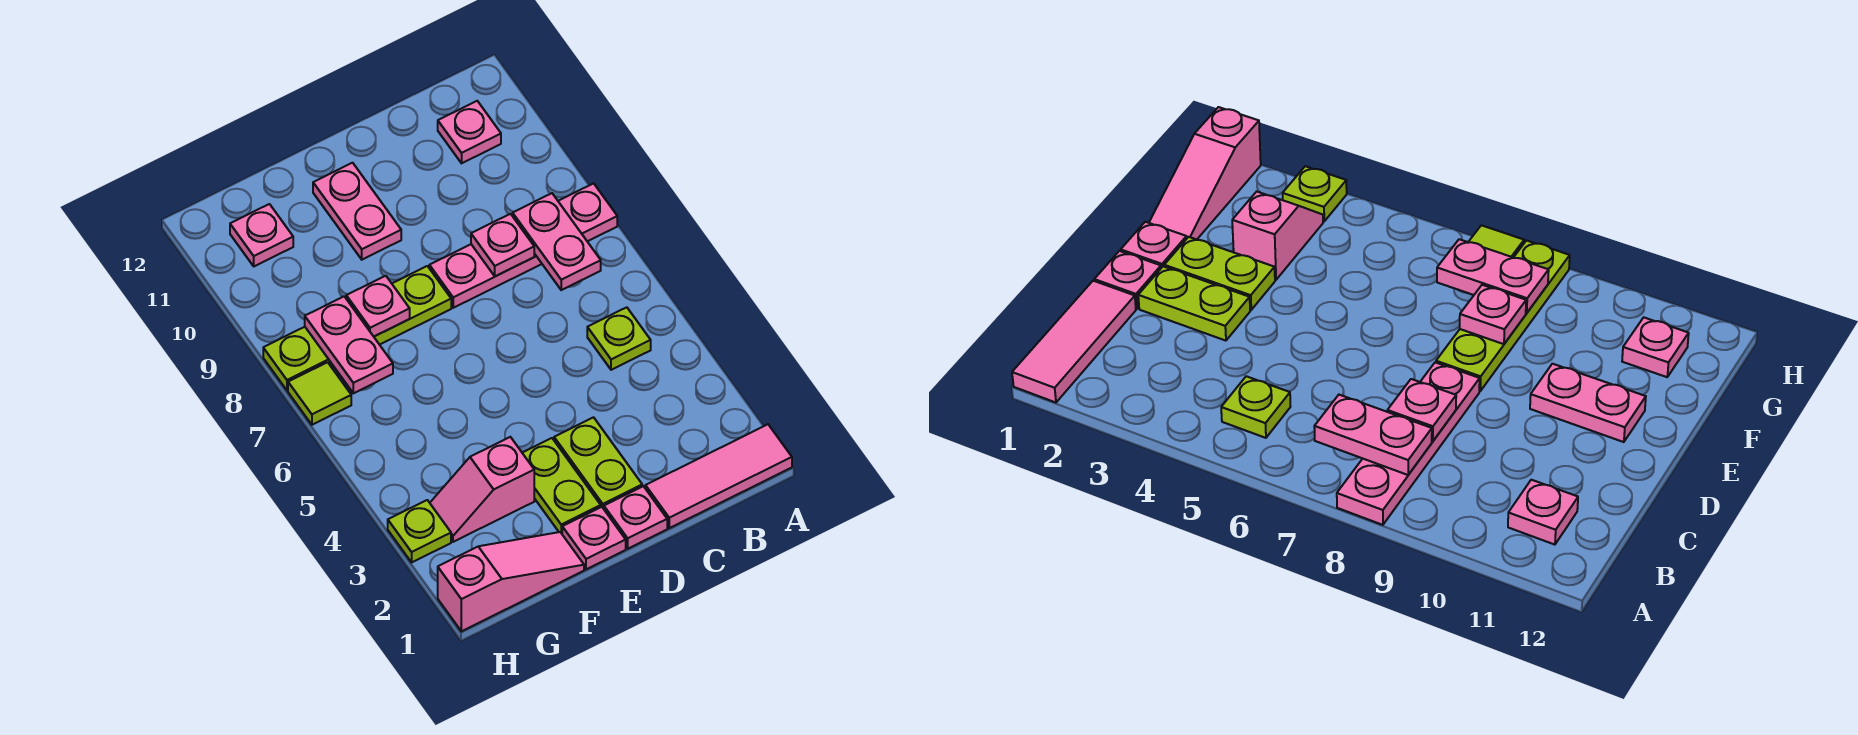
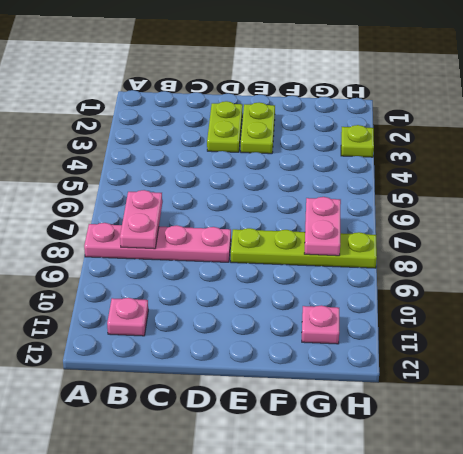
none -> pink 1x3 tile [645,424,792,528]
none -> lime 1x1 plate [587,307,651,370]
none -> pink 1x1 plate [604,486,667,549]

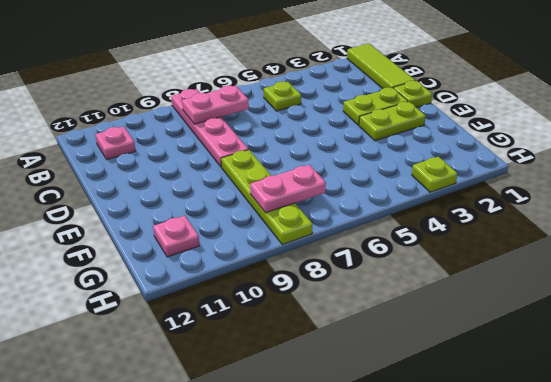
lime 1x3 tile [347,44,415,89] -> pink 1x3 tile [645,424,792,528]
lime 1x1 plate [393,81,432,108] -> pink 1x1 plate [604,486,667,549]
none -> pink 1x1 plate [562,507,626,569]
none -> pink 1x2 plate [313,163,401,260]
none -> pink 1x3 slope [438,532,584,631]

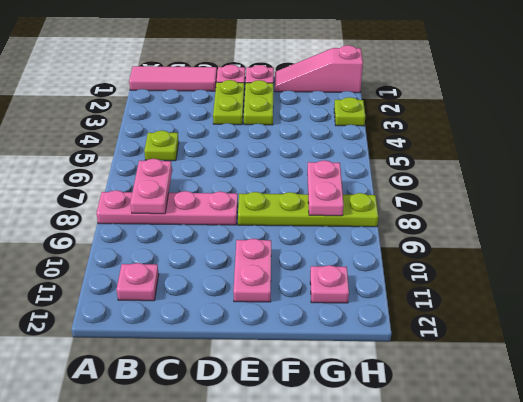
none -> pink 1x2 slope [430,437,534,542]
none -> lime 1x1 tile [288,362,351,425]
none -> pink 1x1 plate [471,214,534,276]

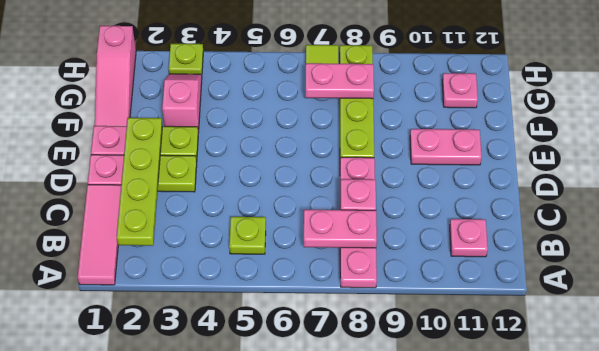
lime 1x4 plate [117,118,162,246] -> none
none -> pink 1x1 plate [346,276,410,336]

